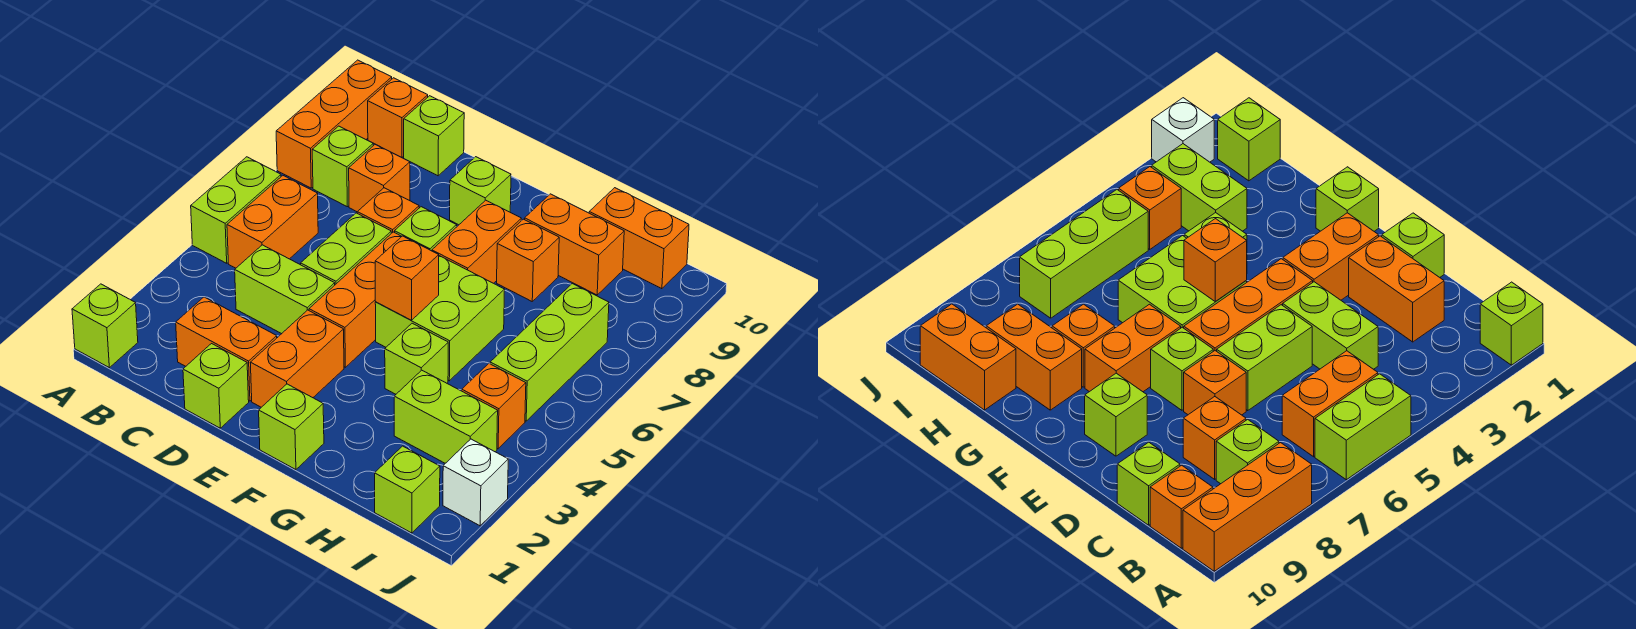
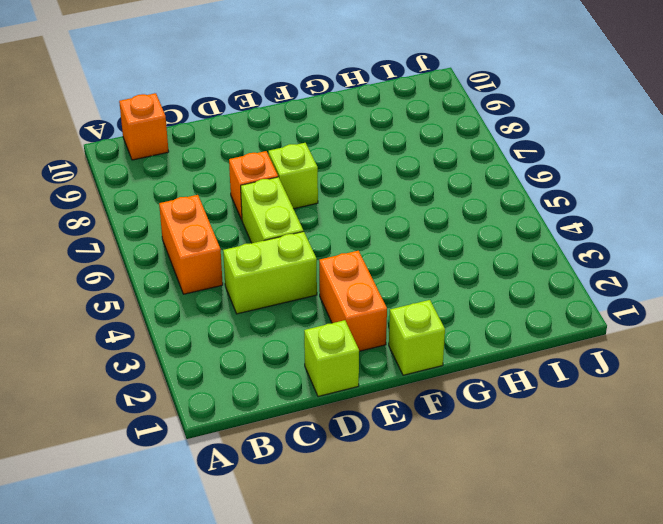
none -> lime 1x1 brick [72,284,138,368]
none -> lime 1x2 brick [191,157,281,263]
none -> orange 1x3 brick [276,60,392,188]
none -> lime 1x1 brick [312,126,373,207]

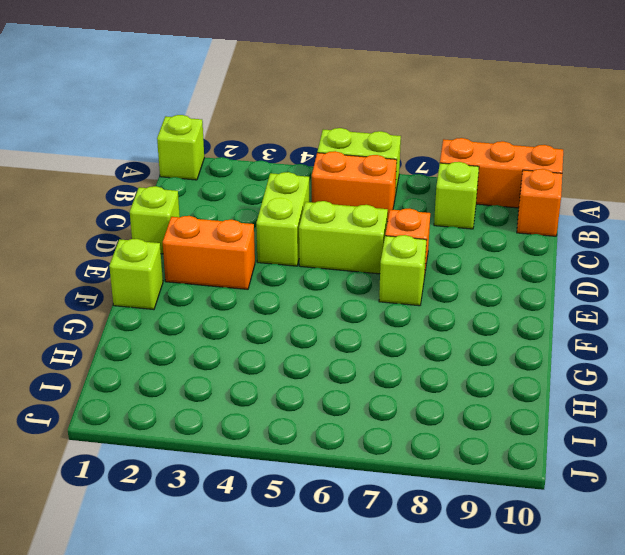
none -> orange 1x2 brick [176,297,277,401]
none -> orange 1x1 brick [349,144,410,212]
none -> lime 1x1 brick [404,96,464,176]
none -> orange 1x3 brick [309,232,402,367]

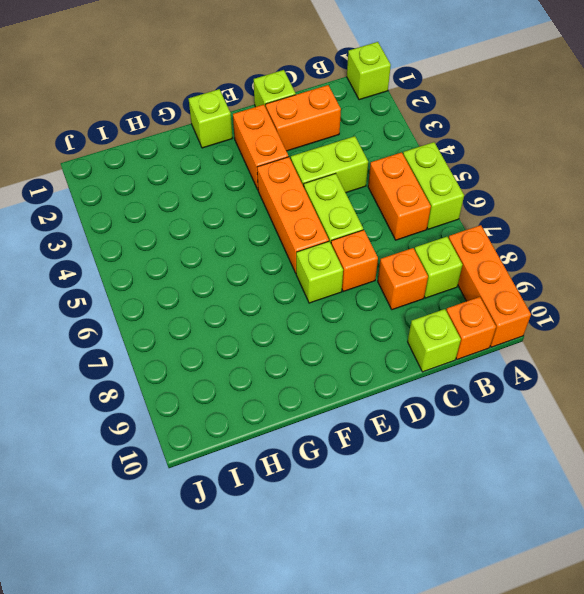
none -> lime 1x1 brick [450,157,511,225]
none -> lime 2x2 brick [375,256,505,381]
none -> orange 1x2 brick [432,200,521,283]
none -> lime 1x1 brick [385,323,448,394]

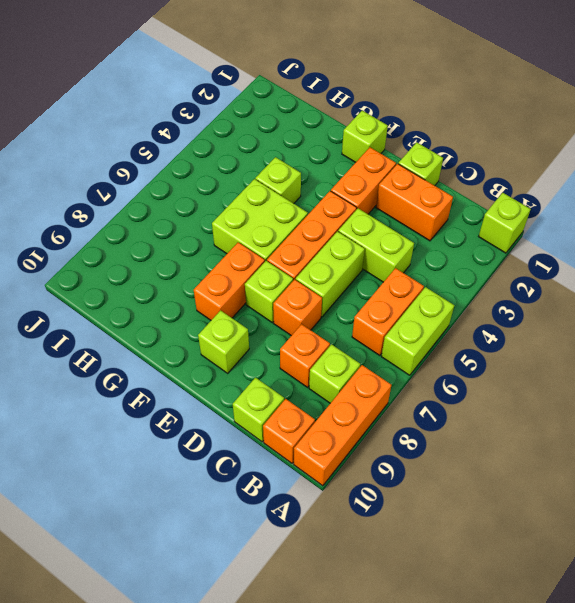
none -> orange 1x1 brick [497,219,559,301]
none -> orange 1x2 brick [525,194,624,295]
none -> lime 1x2 brick [394,370,498,463]
none -> orange 1x2 brick [589,188,689,289]

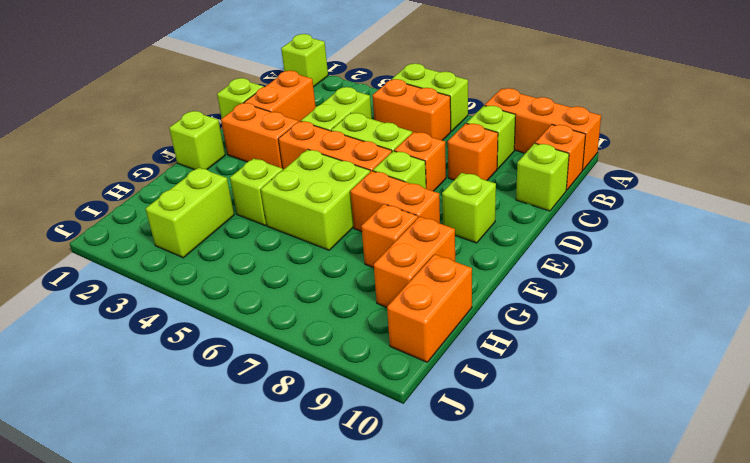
none -> lime 1x1 brick [375,446,440,533]
none -> orange 1x1 brick [462,363,526,449]
none -> lime 1x3 brick [490,284,609,421]
none -> white 1x1 brick [443,439,508,526]

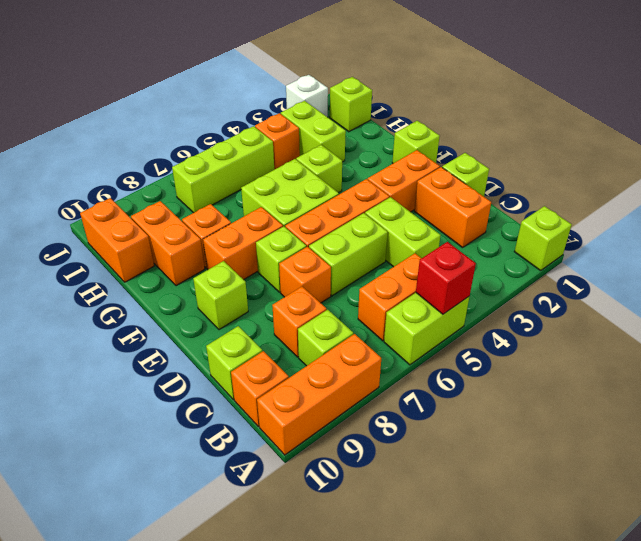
red 1x1 brick [416,242,476,314] -> none
none -> orange 1x1 brick [375,236,439,320]

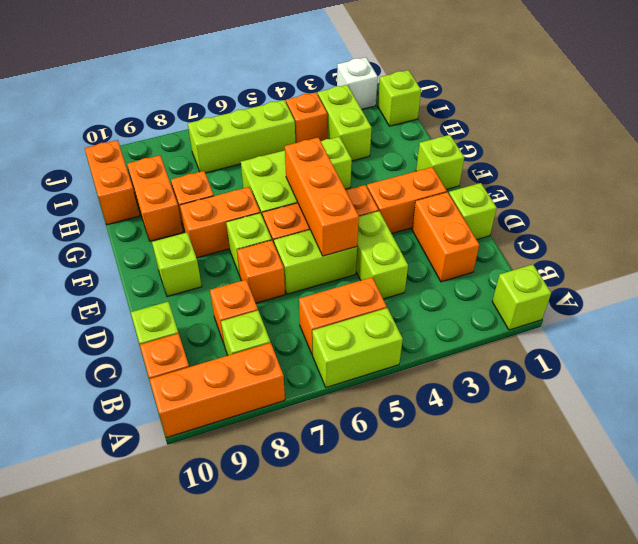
orange 1x3 brick [285,137,359,256] -> orange 1x1 brick [375,236,439,320]

